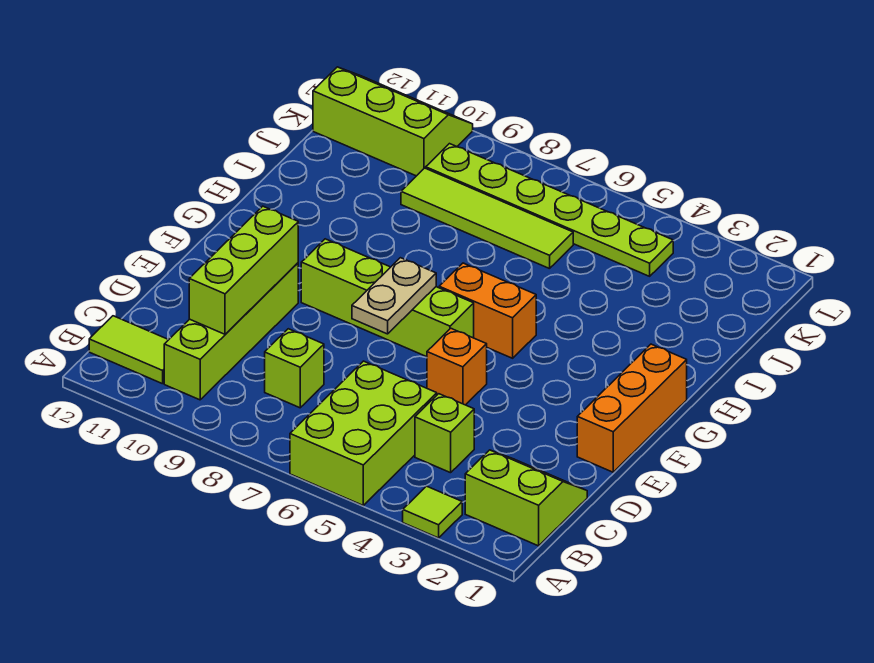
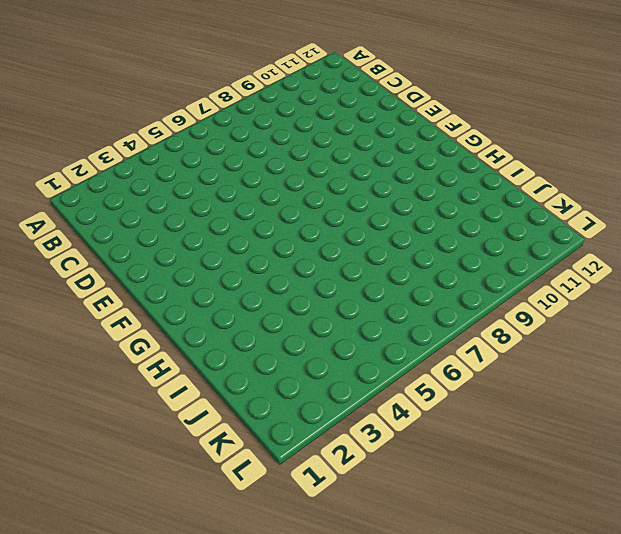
none -> lime 1x1 tile [403,486,462,538]
none -> lime 2x3 brick [290,361,437,505]
none -> lime 2x2 slope [465,450,587,546]

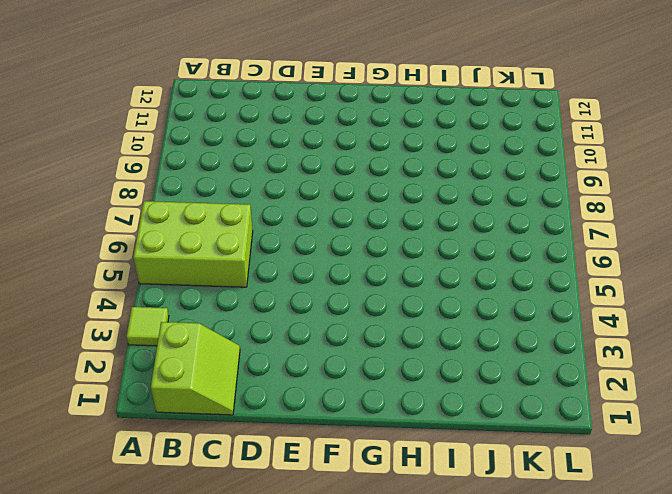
none -> lime 1x4 brick [164,263,298,400]
none -> lime 1x2 tile [89,316,168,384]
none -> lime 1x1 brick [415,394,474,473]

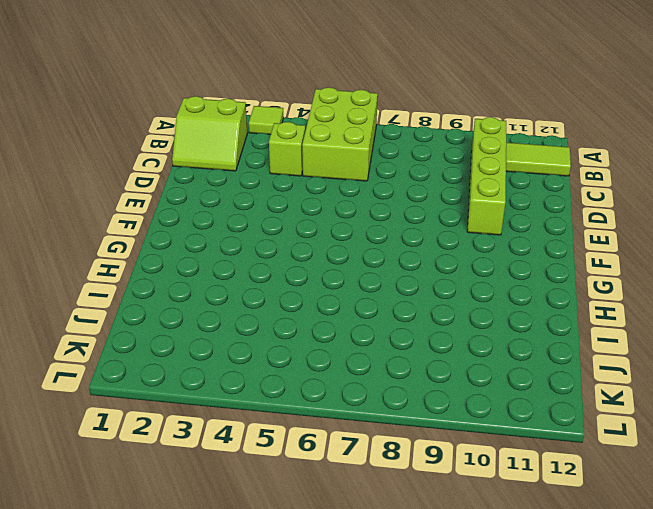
none -> lime 1x1 brick [265,329,324,408]
none -> orange 1x3 brick [577,344,687,472]
none -> orange 1x1 brick [427,328,487,405]

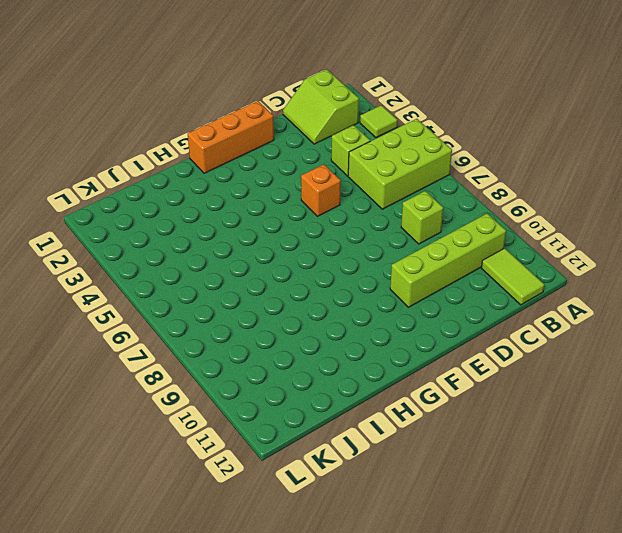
none -> lime 1x4 brick [301,239,474,357]
none -> orange 1x2 brick [439,263,536,358]
none -> lime 1x4 tile [401,168,573,269]

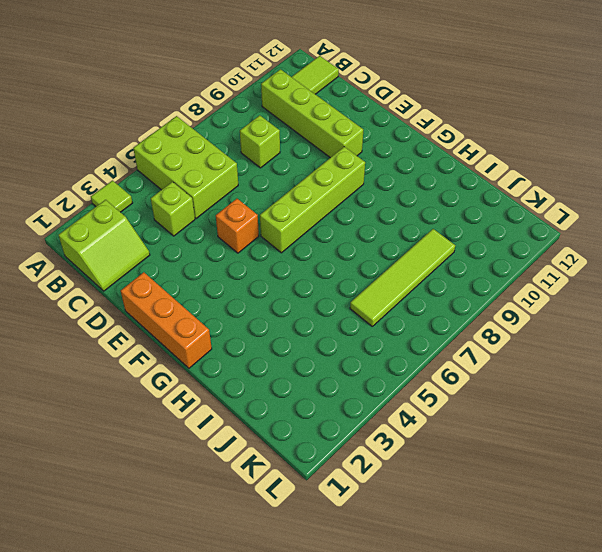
none -> orange 1x2 brick [439,263,536,358]
none -> lime 1x6 plate [426,144,673,276]
none -> lime 2x3 slope [313,67,473,176]

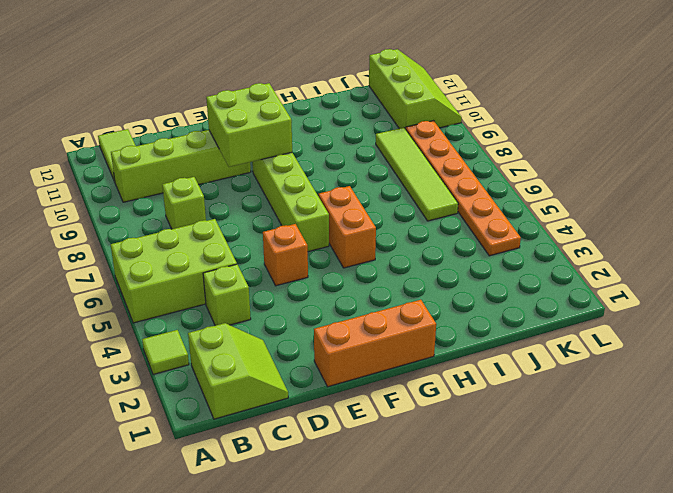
lime 2x2 brick [206,83,292,167] -> lime 1x3 brick [189,206,298,334]
orange 1x6 plate [406,121,521,256] -> lime 1x6 plate [426,144,673,276]
none -> tan 1x2 plate [352,258,436,334]

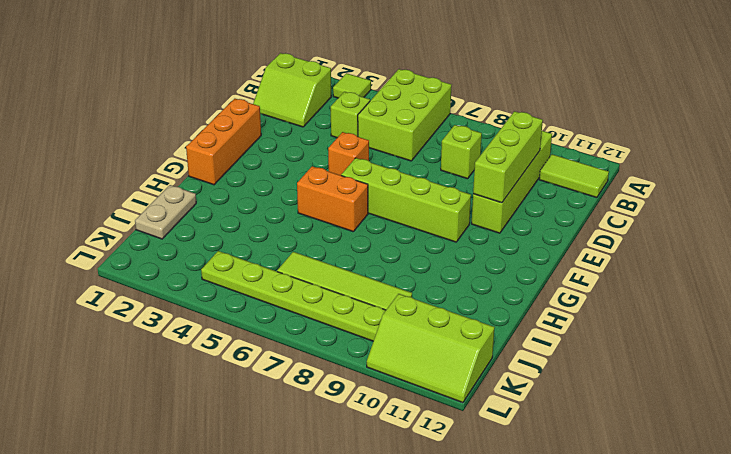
tan 1x2 plate [135,185,196,239] -> tan 1x2 plate moved to [352,258,436,334]

